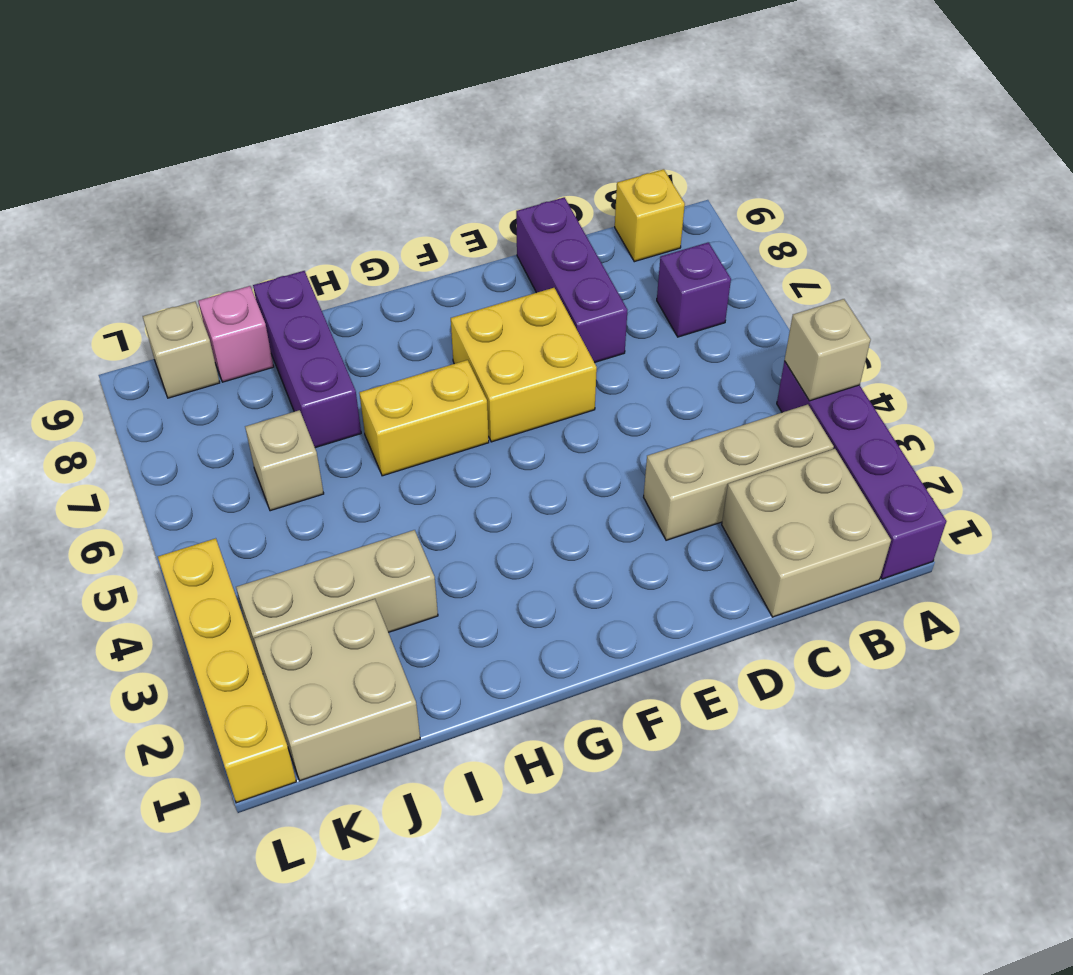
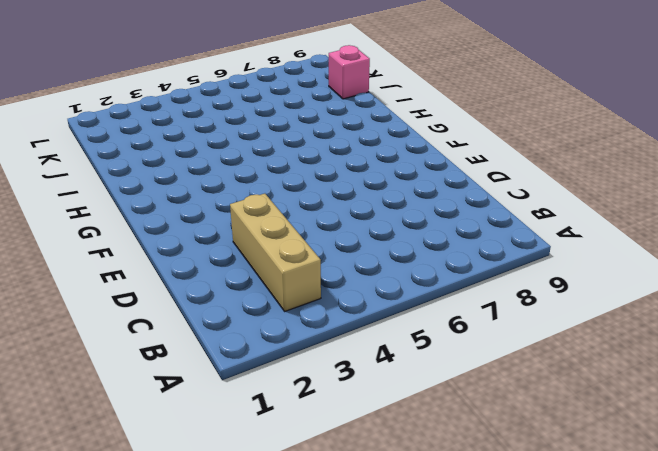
none -> purple 1x4 brick [777,361,947,579]
none -> tan 2x2 brick [722,449,891,617]
none -> purple 1x1 brick [657,242,731,337]

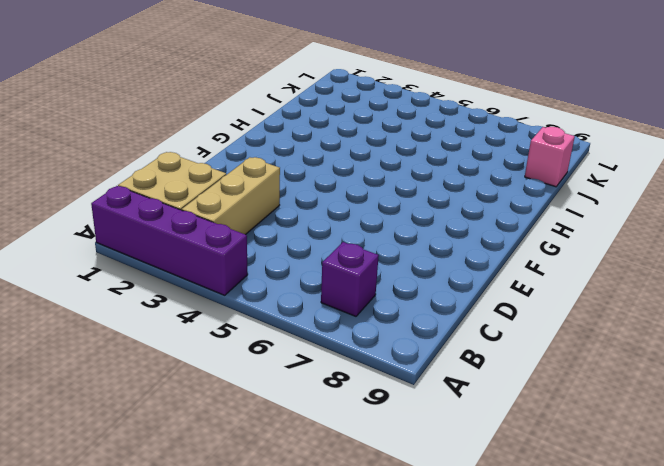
none -> yellow 1x1 brick [615,169,685,262]
none -> purple 1x3 brick [516,197,627,362]
none -> yellow 2x2 brick [451,288,597,442]

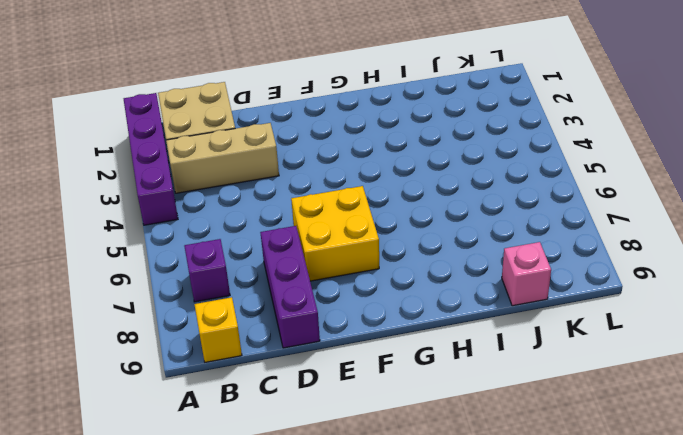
none -> yellow 1x2 brick [359,360,489,476]
none -> tan 1x3 brick [236,530,438,670]
none -> purple 1x3 brick [253,271,361,448]

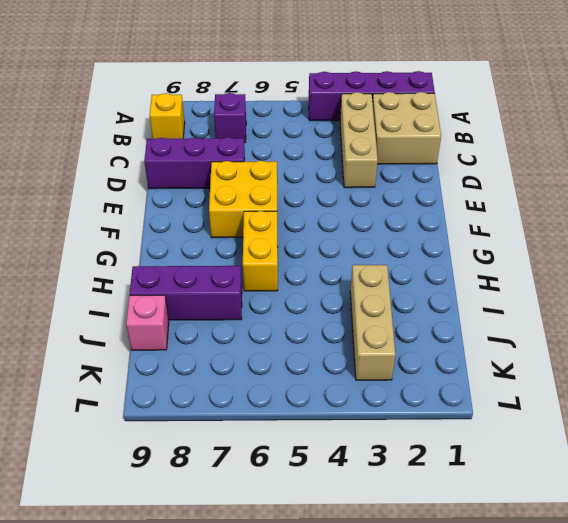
none -> tan 2x2 brick [254,599,420,781]
none -> tan 1x1 brick [245,410,324,511]
none -> tan 1x1 brick [143,302,220,398]

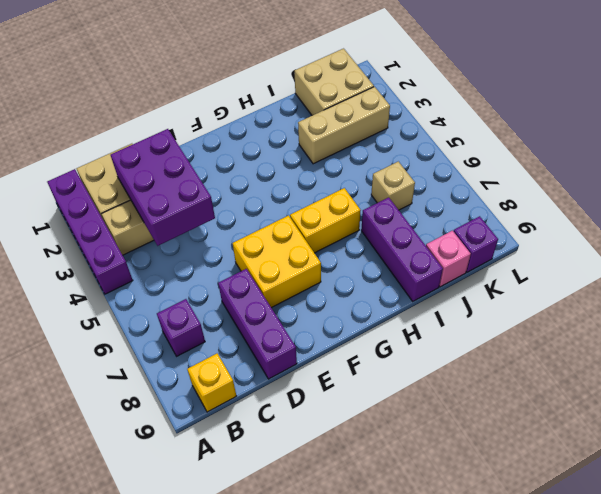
purple 2x3 brick [111,129,215,246] -> none
purple 1x1 brick [453,216,498,272] -> tan 1x1 brick [143,302,220,398]
none -> yellow 1x4 brick [158,538,296,803]
none -> tan 1x1 brick [785,299,871,401]

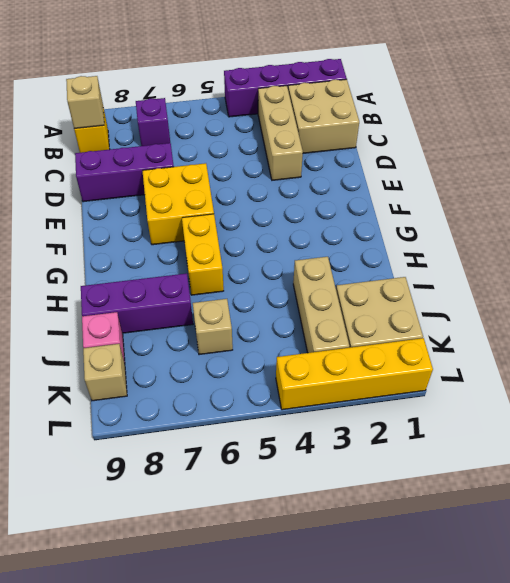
tan 1x1 brick [66,76,104,129] -> tan 1x1 brick moved to [785,299,871,401]

